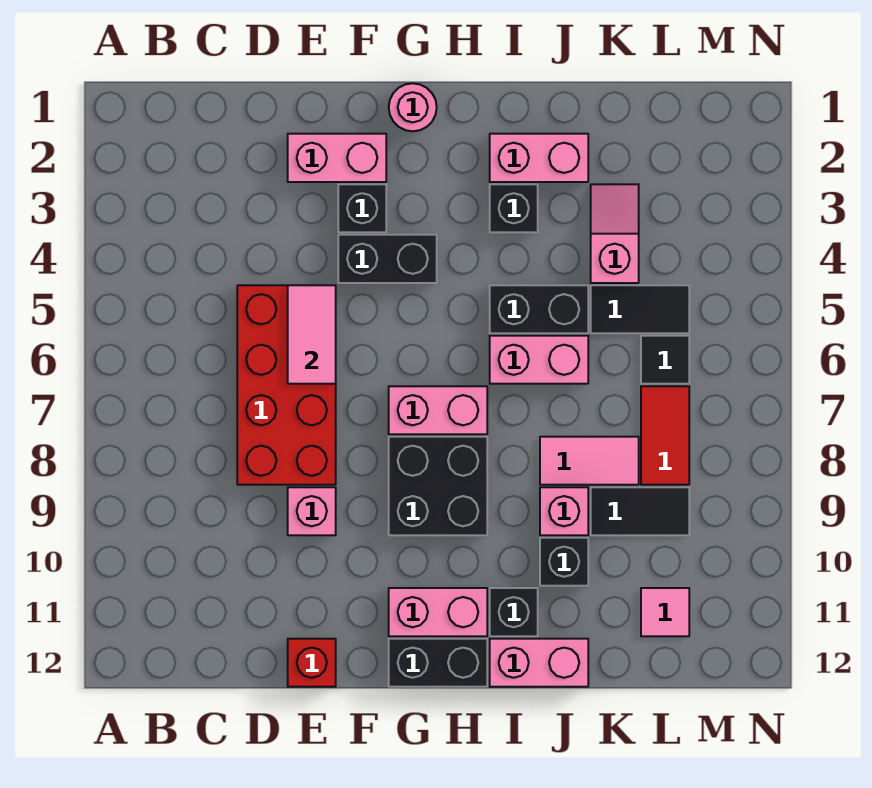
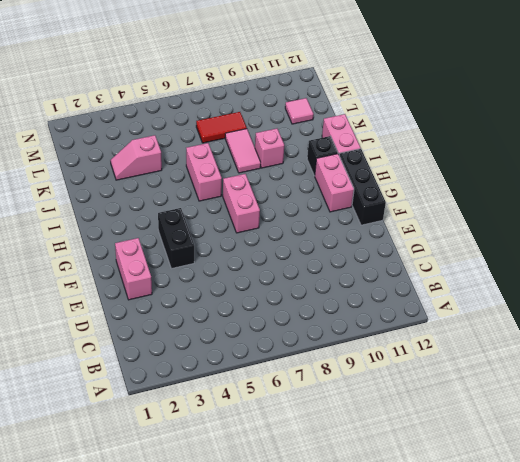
black 1x3 brick [339,149,386,225] -> black 1x2 brick [389,639,487,687]
none -> red 2x4 brick [237,285,336,485]
none -> pink 1x1 brick [288,487,336,535]
none -> red 1x1 brick [288,639,336,687]

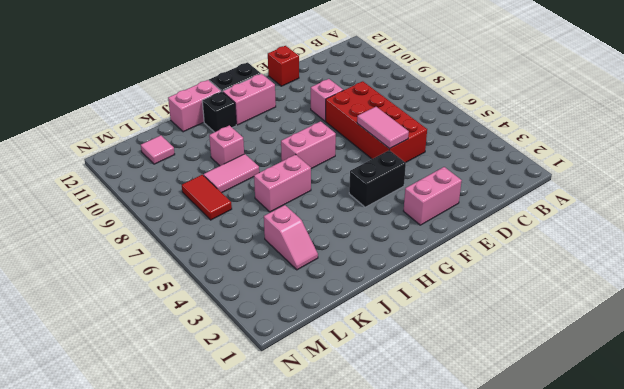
none -> black 1x1 brick [338,184,386,232]
none -> pink 1x1 round brick [389,83,437,131]
none -> black 2x2 brick [389,437,487,535]

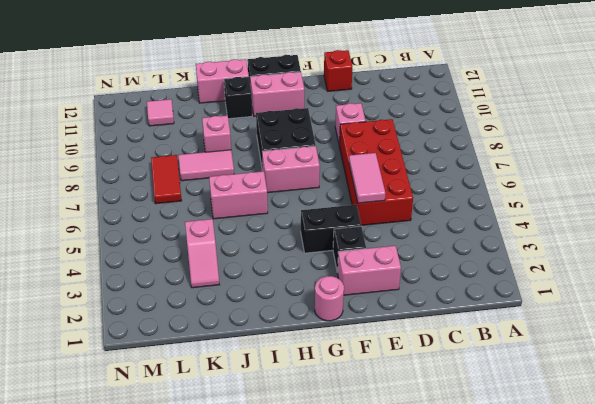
none -> pink 1x2 brick [490,134,588,182]
none -> black 1x1 brick [490,184,538,232]
none -> black 1x2 brick [490,285,588,333]

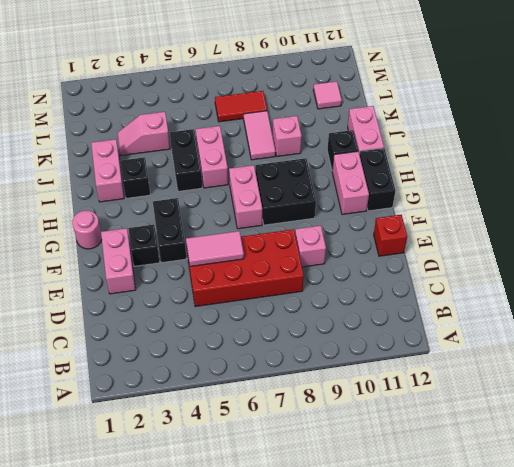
none -> black 1x1 brick [540,538,588,586]
none -> black 1x2 tile [591,285,689,333]
none -> black 1x2 tile [591,487,689,535]

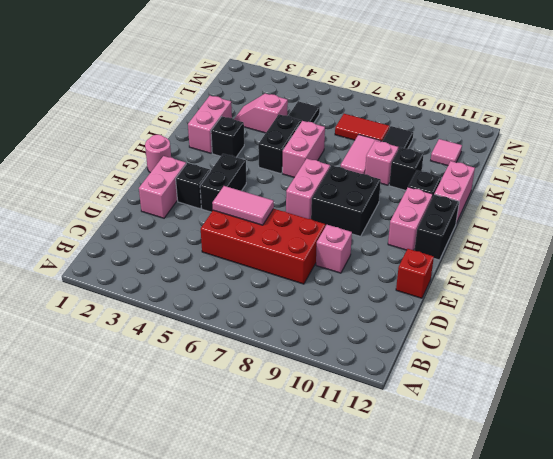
none -> black 1x1 tile [641,336,689,384]

